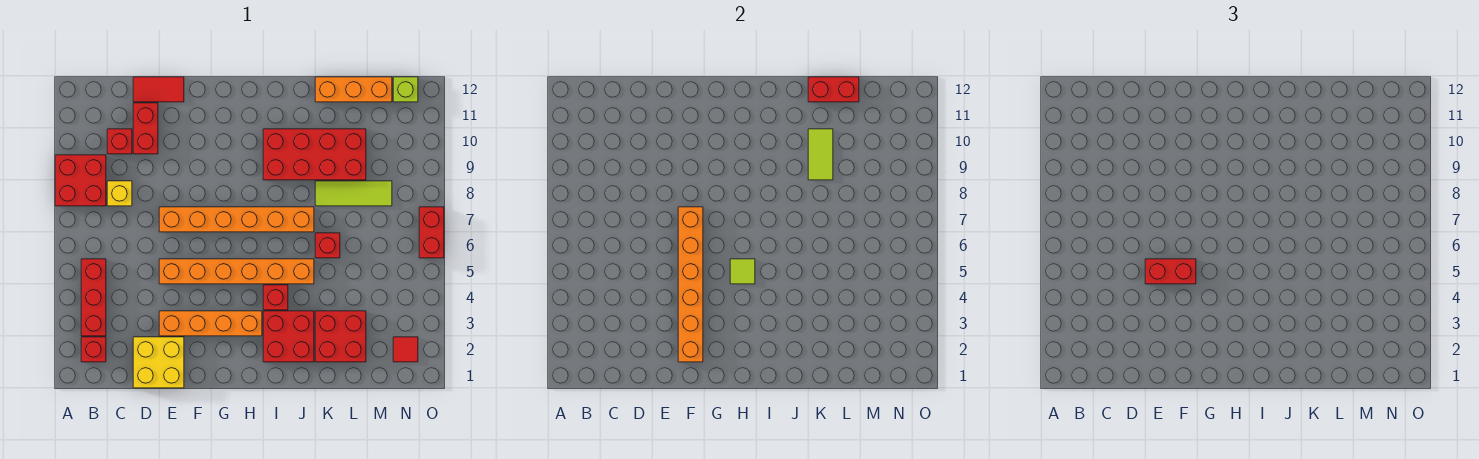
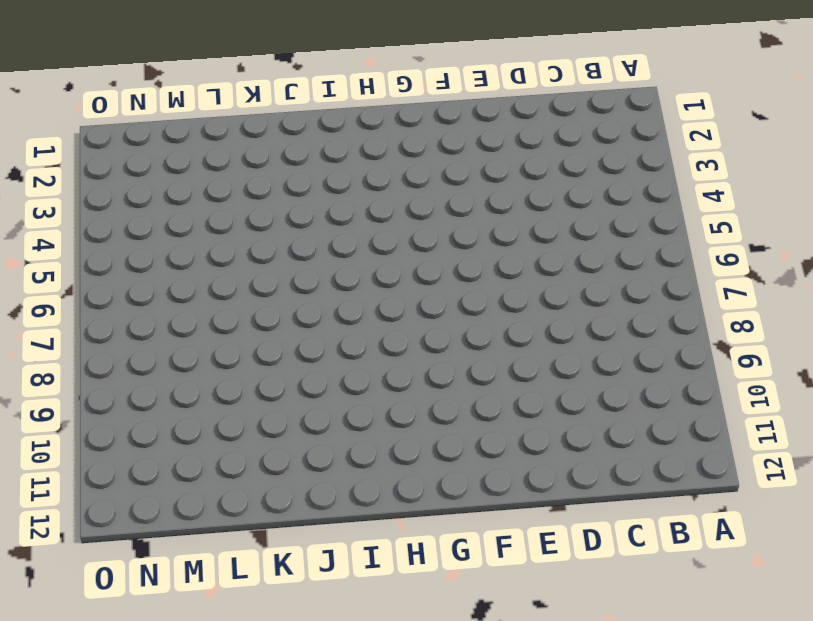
none -> red 2x2 brick [55,155,106,206]
none -> red 1x1 brick [81,337,106,362]
none -> red 1x3 brick [81,259,106,336]

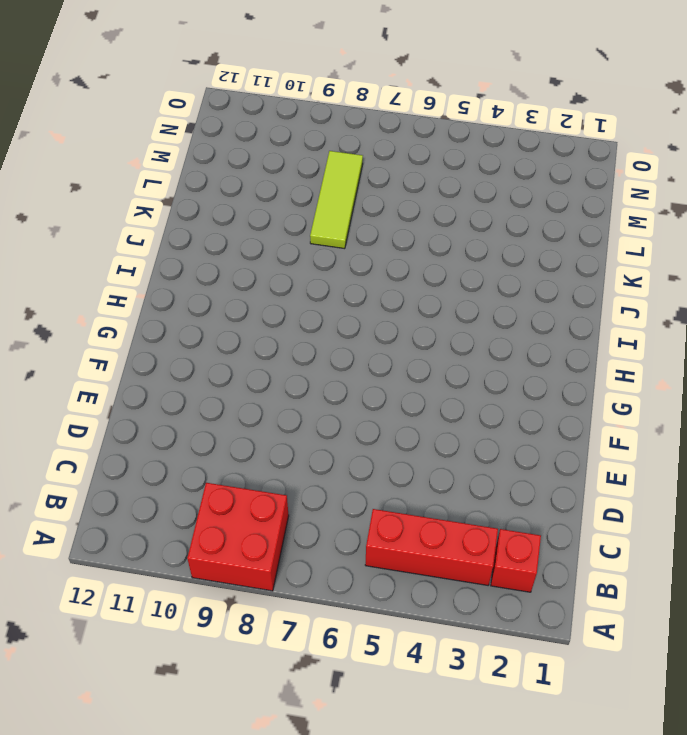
none -> yellow 1x1 brick [107,181,132,206]
none -> red 1x1 brick [107,129,132,154]
none -> yellow 2x2 brick [133,337,184,388]

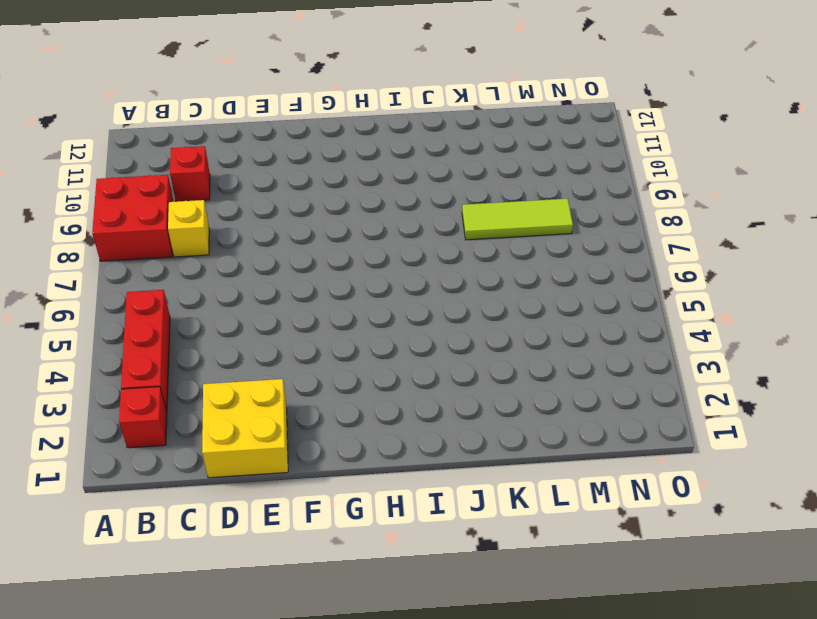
none -> red 1x2 brick [133,103,158,154]
none -> red 1x2 tile [133,77,184,102]
none -> orange 1x4 brick [159,311,262,336]

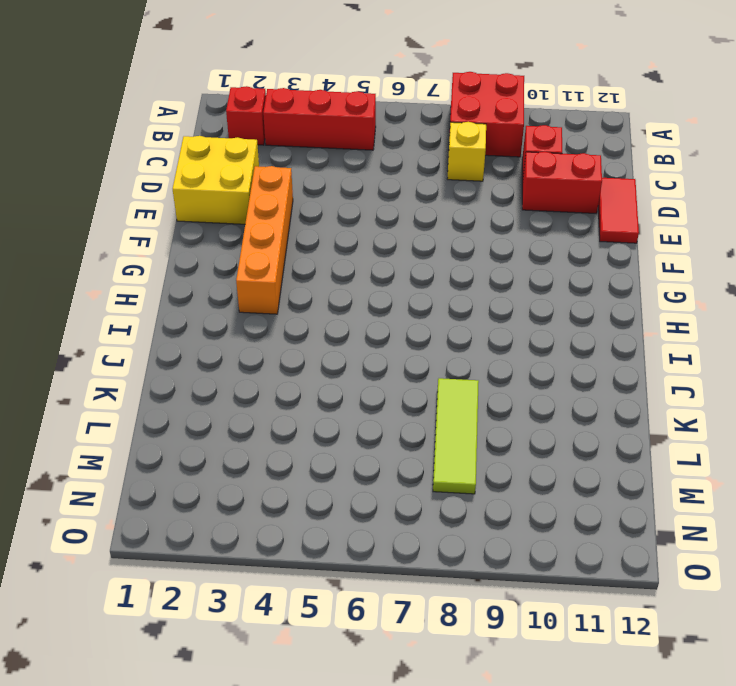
none -> orange 1x6 brick [159,259,314,284]
none -> orange 1x6 brick [159,207,314,232]
none -> red 2x2 brick [263,311,314,362]

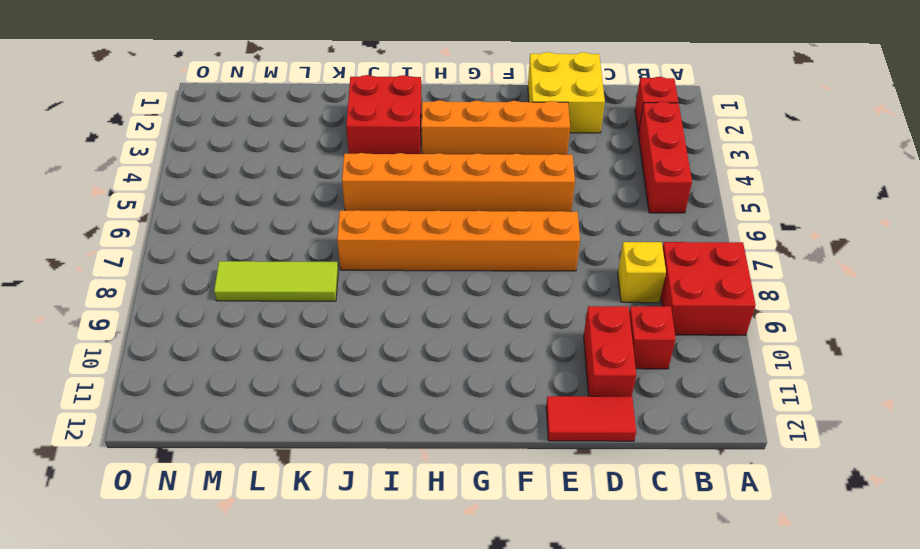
none -> red 1x1 brick [263,285,288,310]
none -> red 2x4 brick [263,129,366,180]
none -> red 2x2 brick [315,311,366,362]

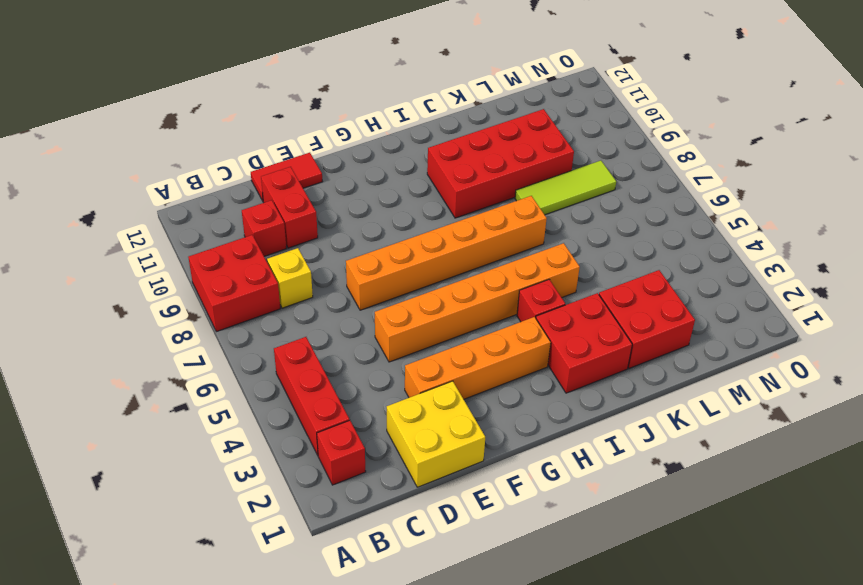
none -> red 1x1 brick [315,233,340,258]
none -> orange 1x3 brick [315,77,392,102]
none -> red 1x1 tile [393,337,418,362]

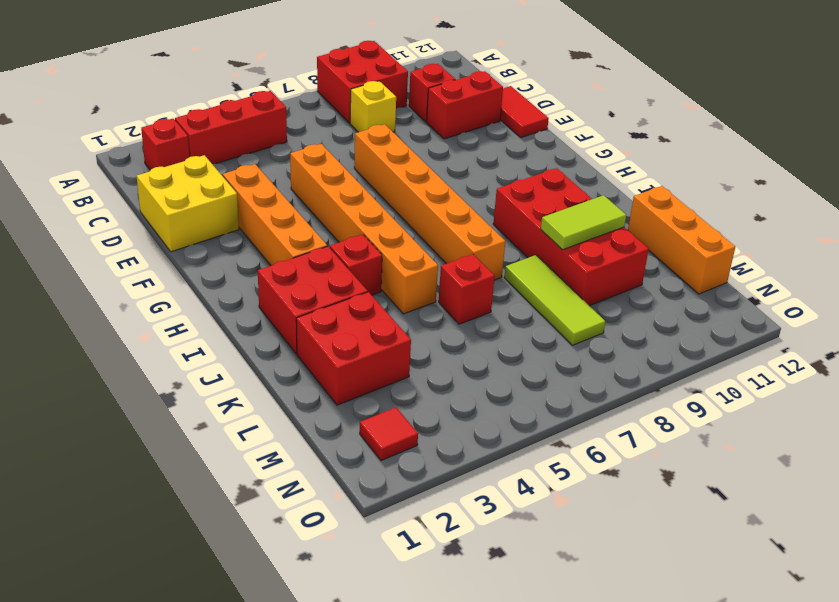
none -> lime 1x1 brick [393,77,418,102]
none -> red 1x2 brick [419,207,444,258]
none -> orange 1x6 brick [678,207,703,362]

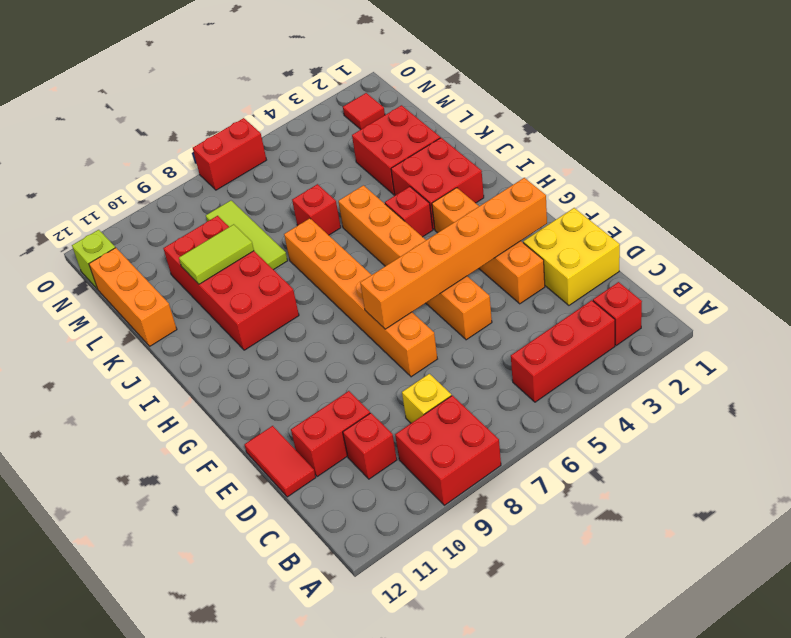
none -> lime 1x1 tile [730,259,755,284]
none -> red 1x2 brick [808,77,859,102]
none -> red 1x2 brick [1145,259,1196,284]

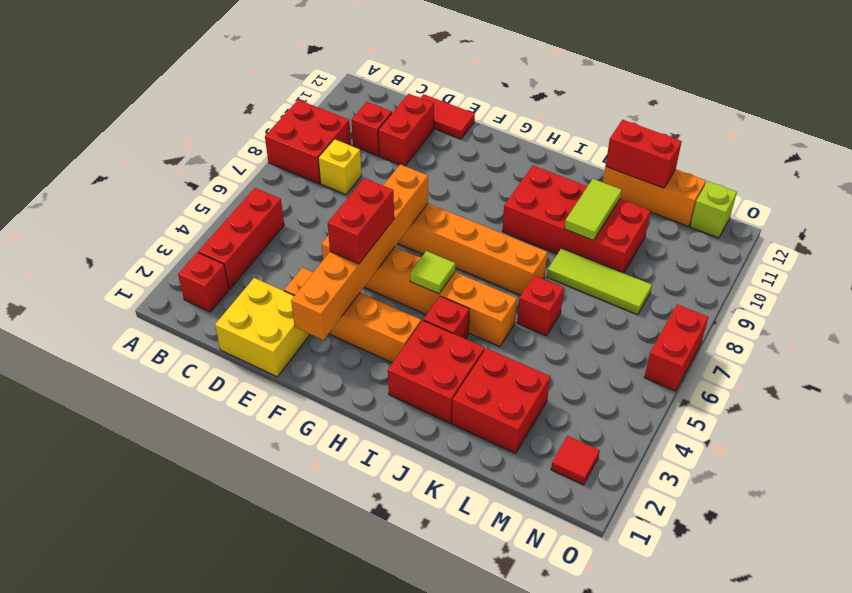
red 1x2 brick [327,178,394,264] -> red 1x2 brick turned to [1145,259,1196,284]

